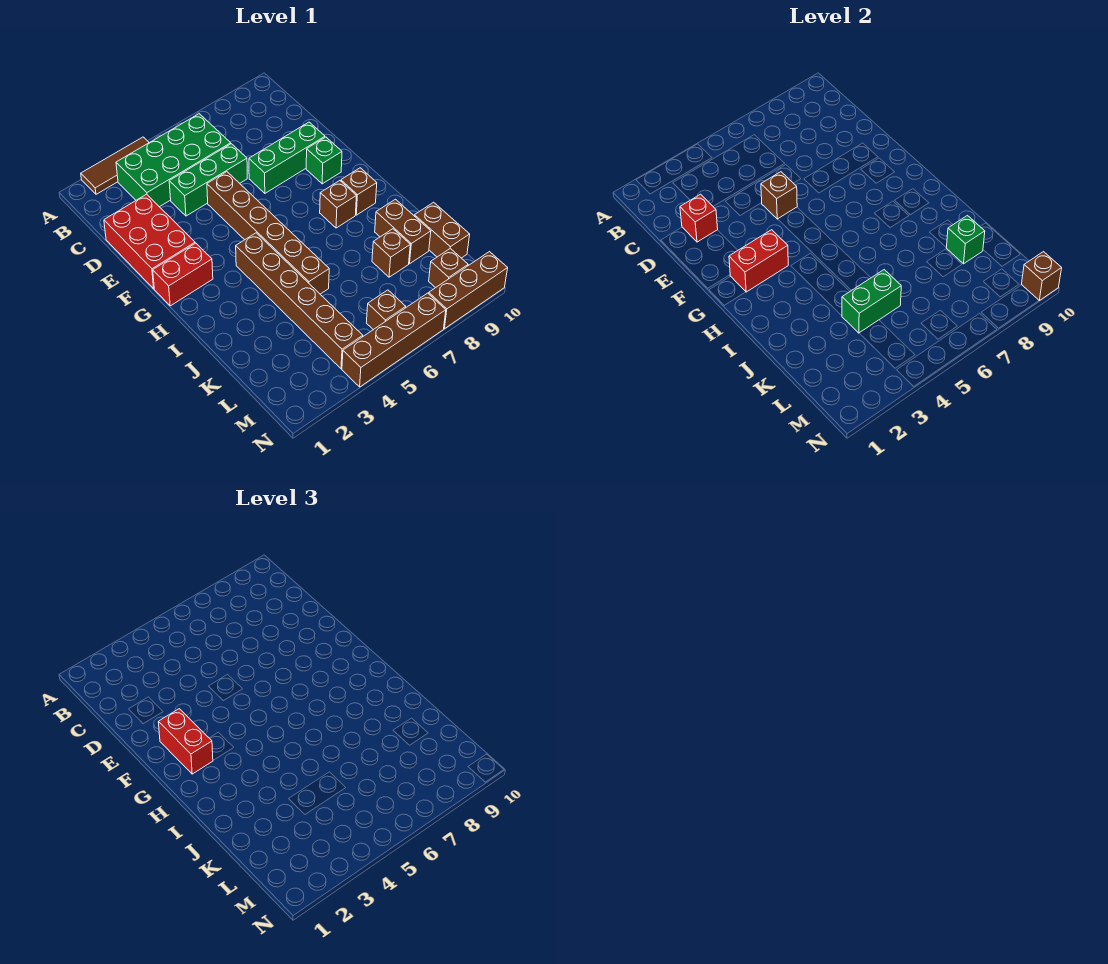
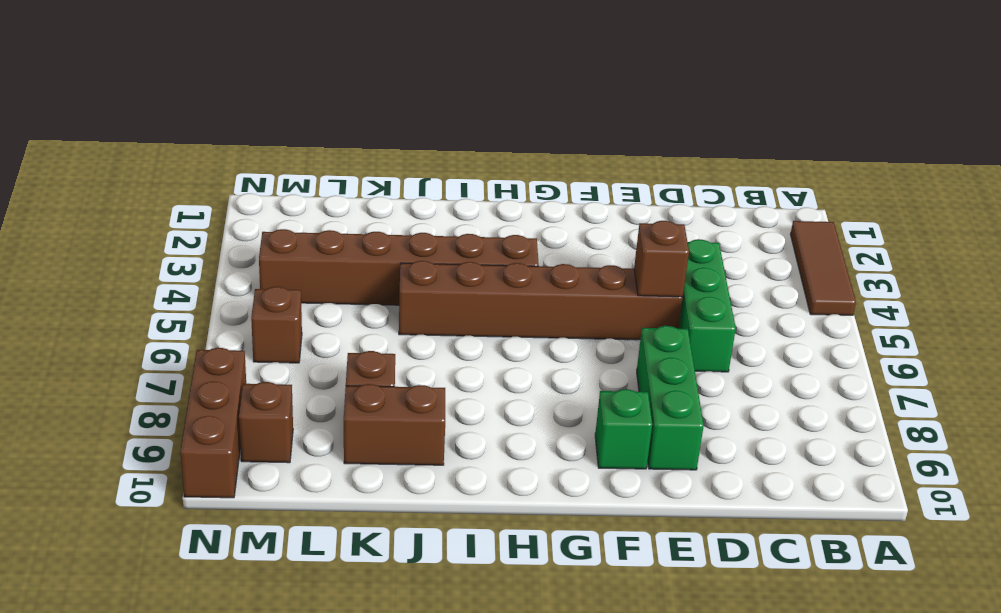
none -> green 2x4 brick [116,114,231,207]
none -> red 2x3 brick [104,194,195,289]
none -> red 1x2 brick [153,243,213,306]

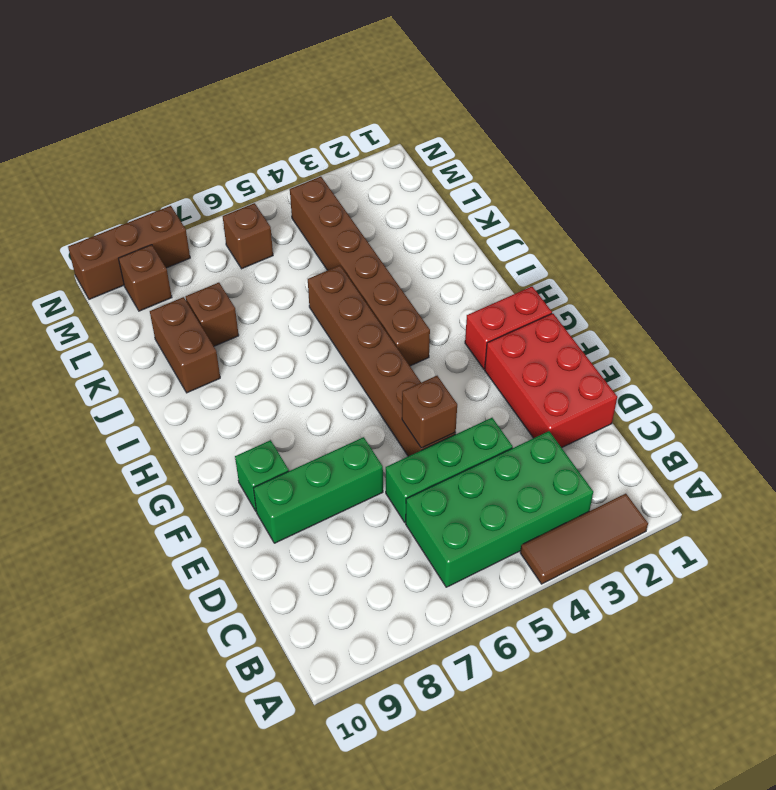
none -> brown 1x1 brick [320,181,356,228]
none -> brown 1x1 brick [341,168,377,215]
none -> brown 1x2 brick [414,202,470,258]

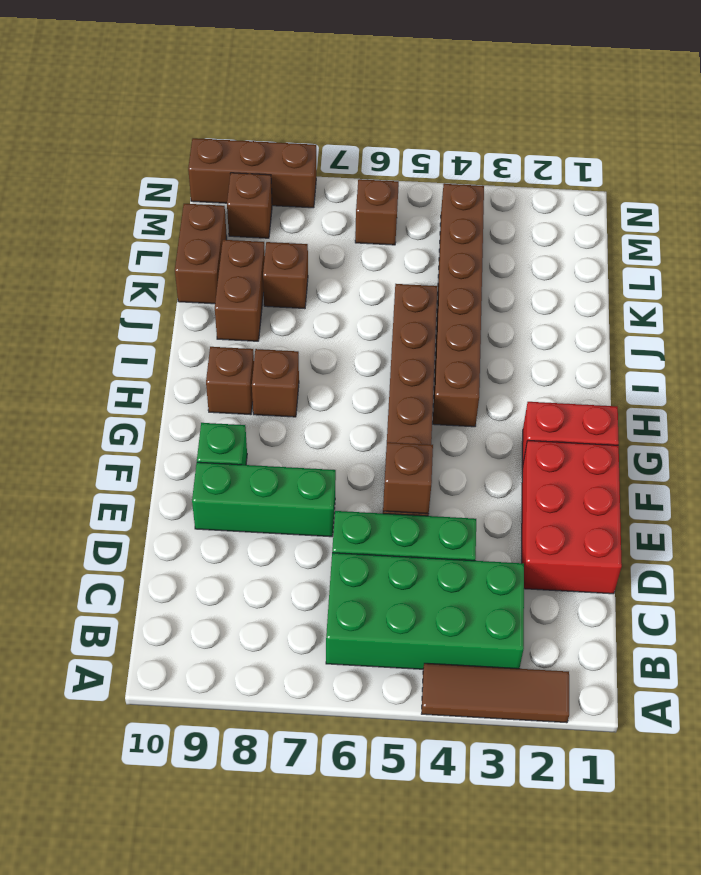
none -> brown 1x4 brick [342,293,446,387]
none -> red 1x1 brick [680,194,718,242]
none -> red 1x2 brick [729,230,788,292]

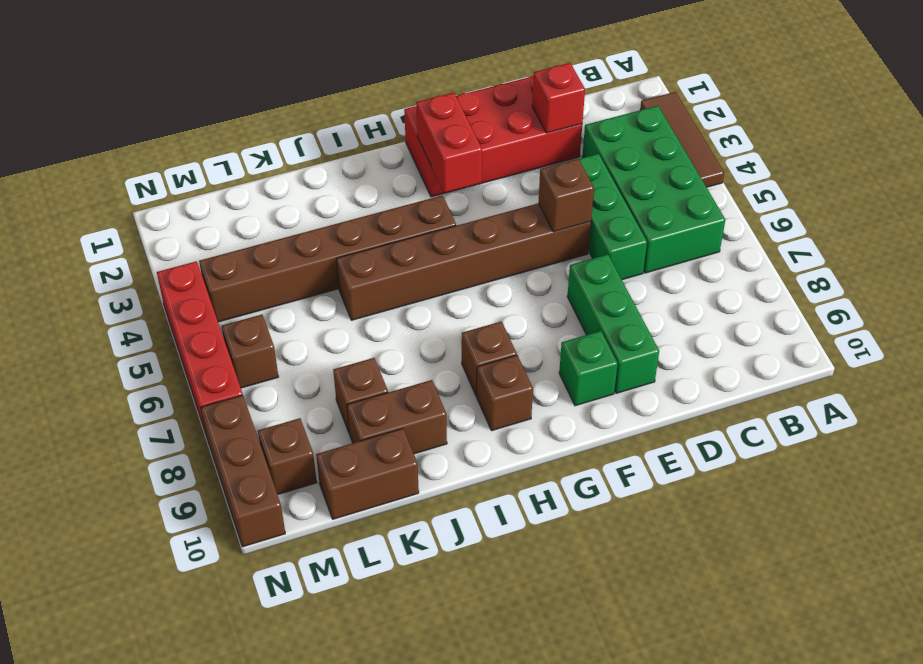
red 1x4 brick [157,261,243,433] -> brown 1x4 brick [342,293,446,387]
none -> green 1x2 brick [842,270,901,333]
none -> green 1x1 brick [946,216,985,264]
none -> brown 1x1 brick [1022,252,1062,300]

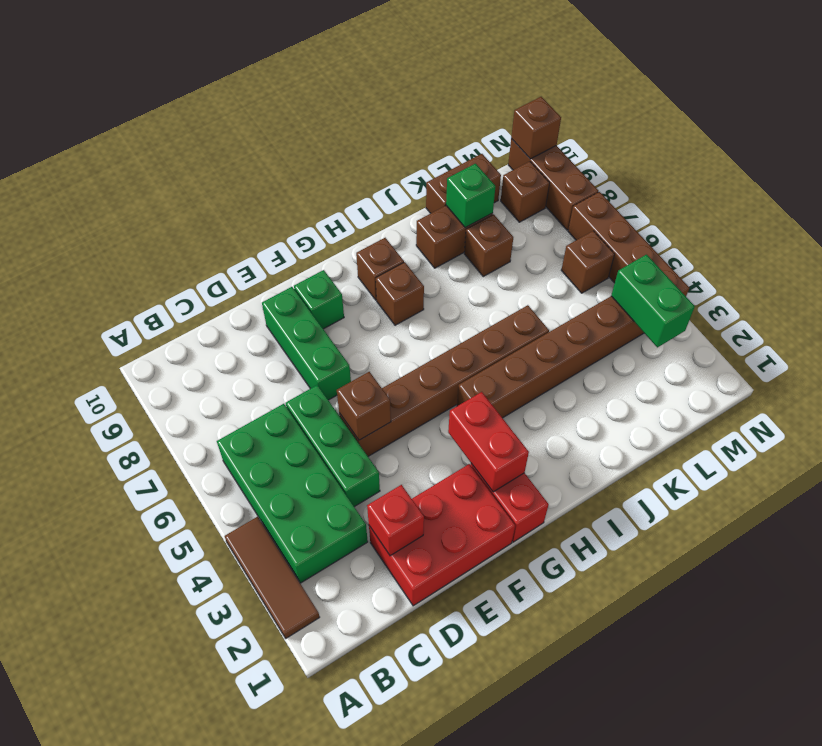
green 1x2 brick [611,255,695,347] -> green 1x2 brick moved to [842,270,901,333]
none -> red 1x2 brick [158,709,213,774]

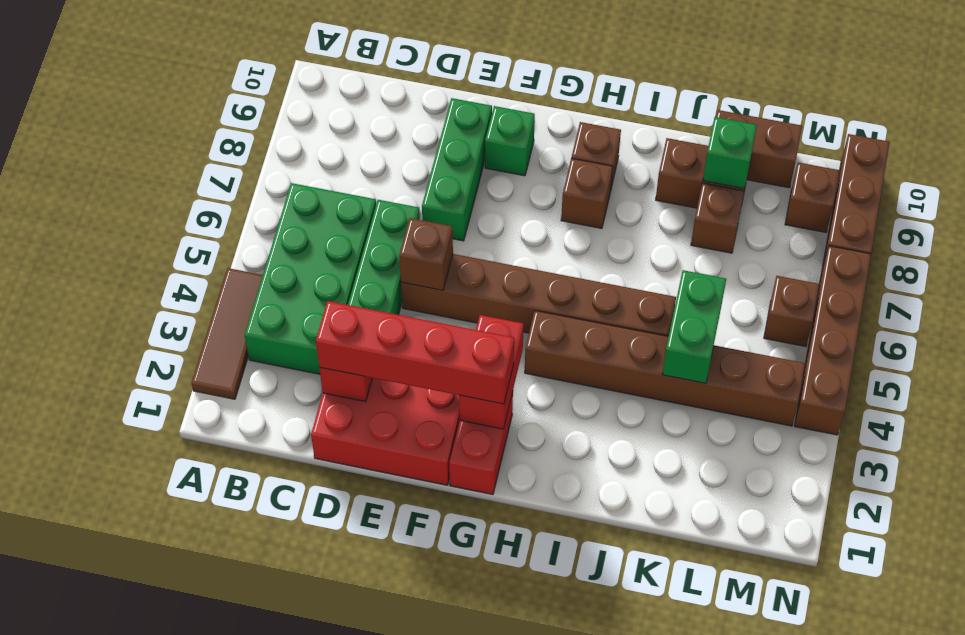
red 1x4 brick [316,301,514,404] -> red 1x2 brick [158,709,213,774]
none -> brown 1x1 brick [1022,252,1062,300]

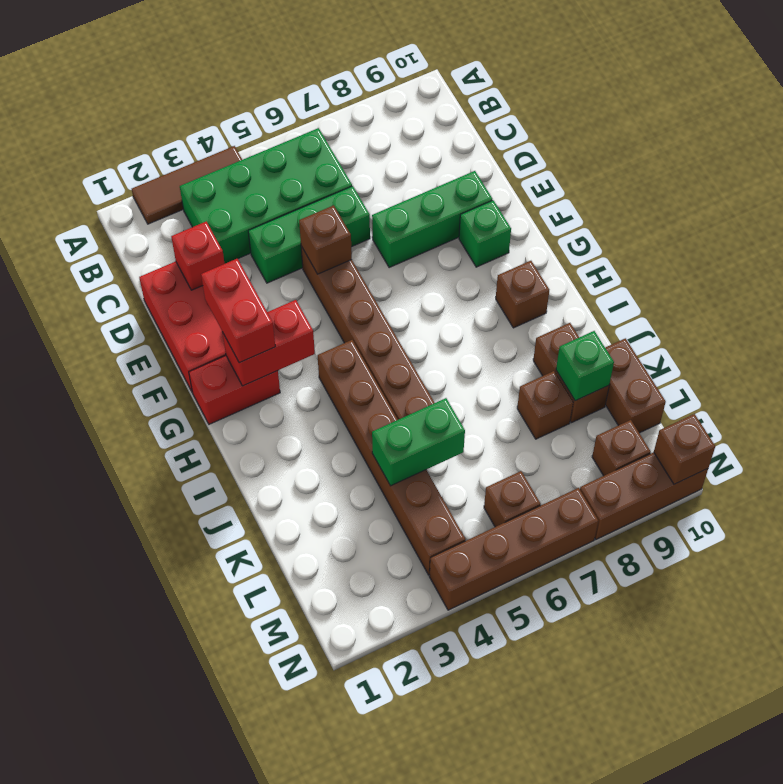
none -> brown 1x1 brick [320,181,356,228]

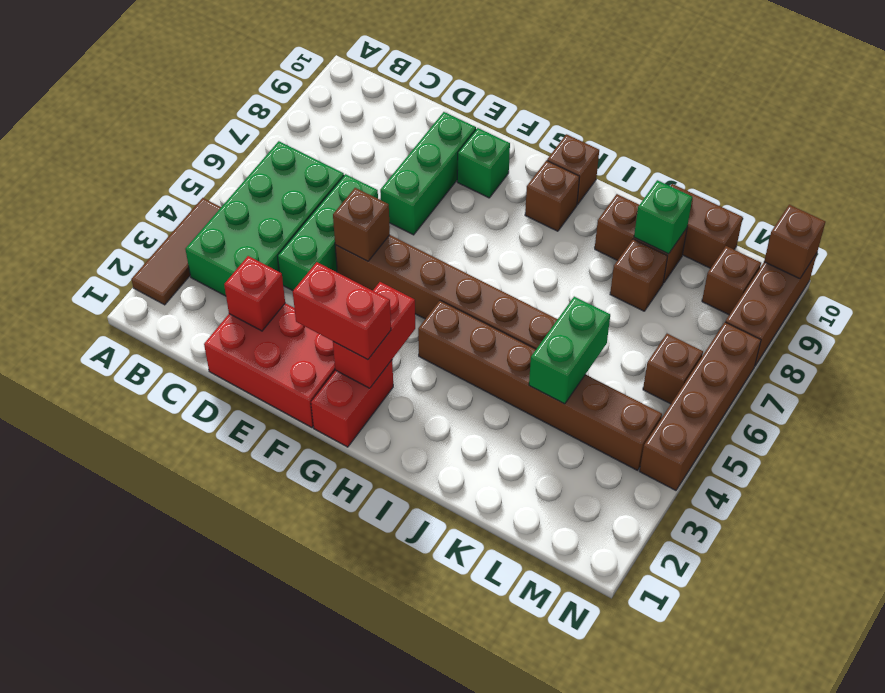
brown 1x1 brick [547,134,599,204] -> brown 1x1 brick moved to [320,181,356,228]

